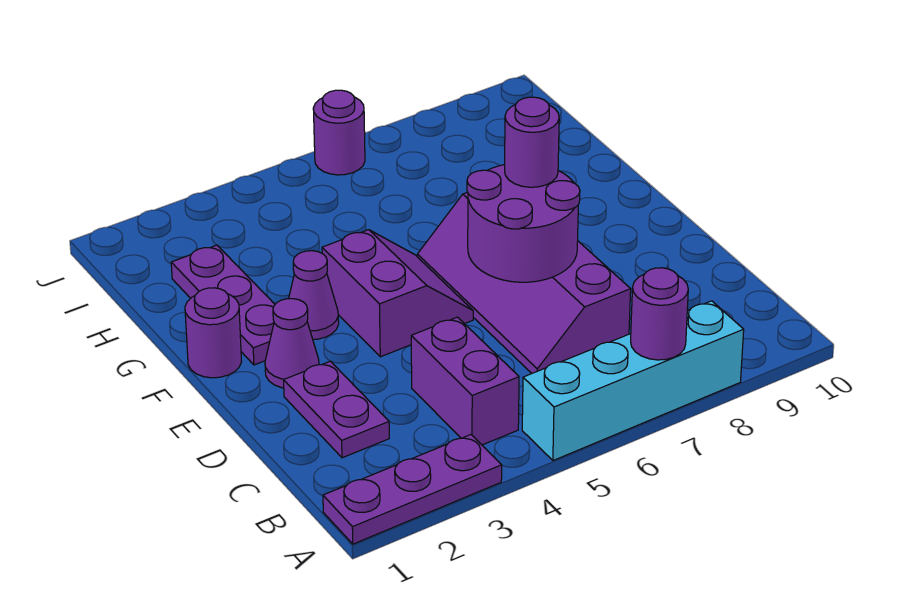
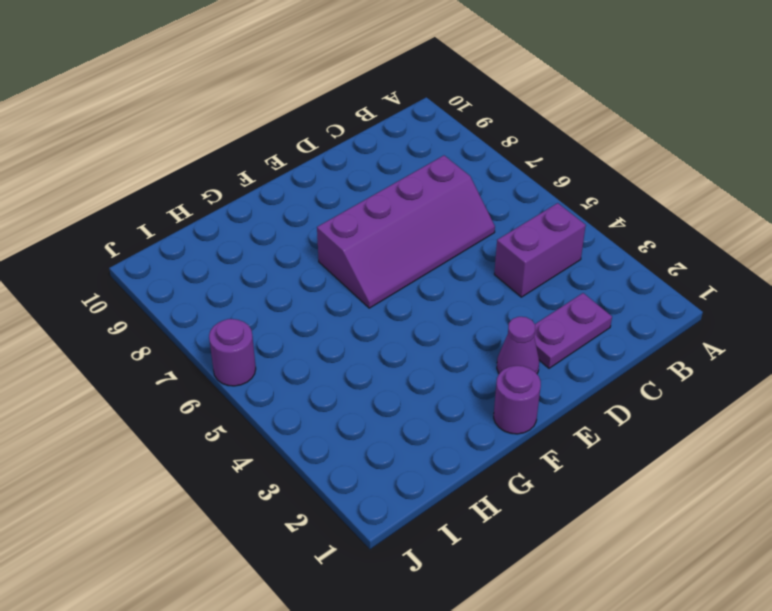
none -> purple 1x3 plate [323,435,502,544]
none -> cyan 1x4 brick [522,301,744,461]
none -> purple 2x2 slope [322,230,473,357]

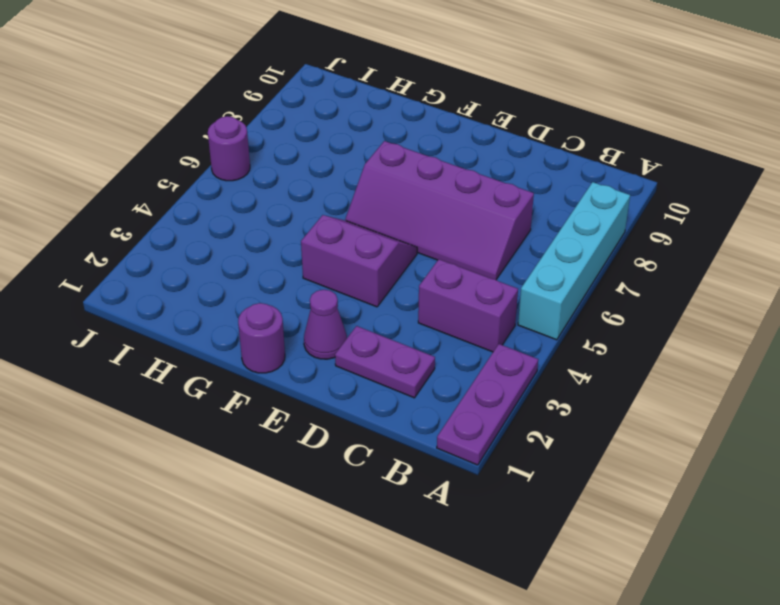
none -> purple 1x3 plate [171,245,275,365]
none -> purple 1x1 cone [289,251,339,340]
none -> purple 1x1 round brick [631,268,688,360]

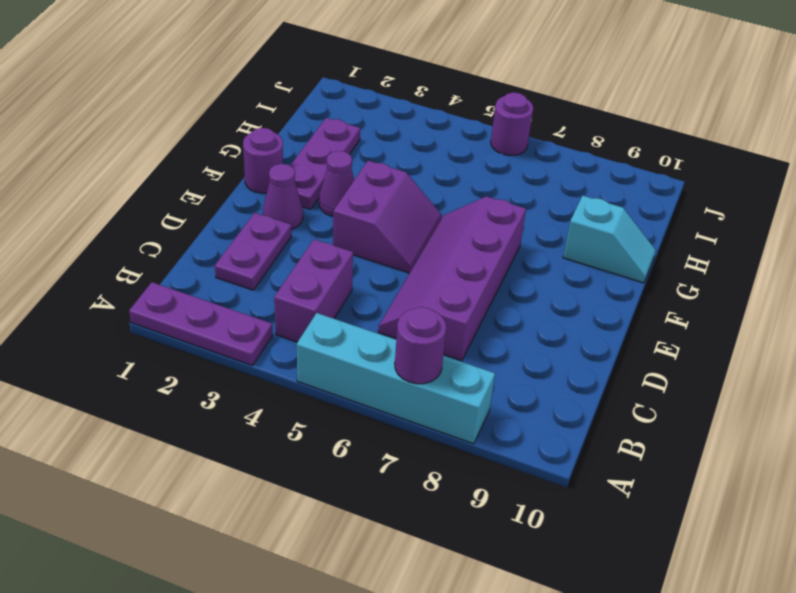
cyan 1x2 slope [563,196,656,283] -> none
none -> purple 2x2 round brick [467,165,580,282]
none -> purple 1x1 round brick [505,97,559,187]

